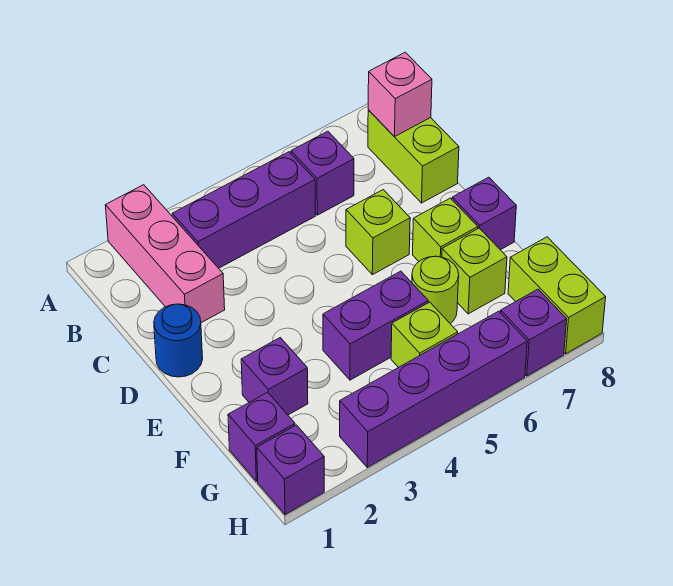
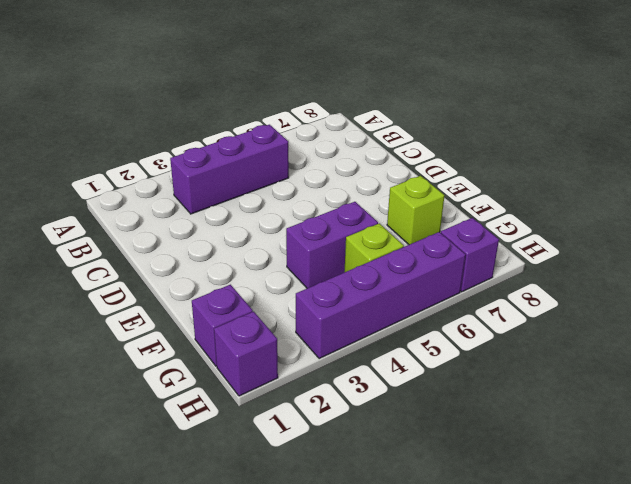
none -> pink 1x3 brick [105,185,225,323]
none -> purple 1x1 brick [291,131,354,215]
none -> lime 1x2 brick [368,110,459,203]

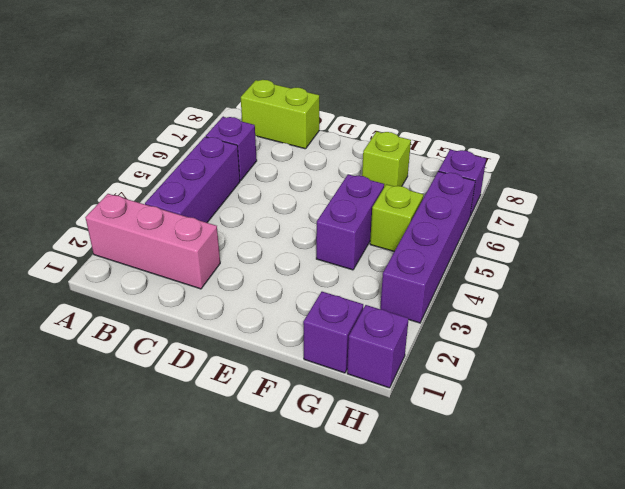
none -> blue 1x1 round brick [154,304,203,377]
none -> lime 1x1 brick [346,190,410,275]
none -> lime 1x1 brick [413,198,478,261]

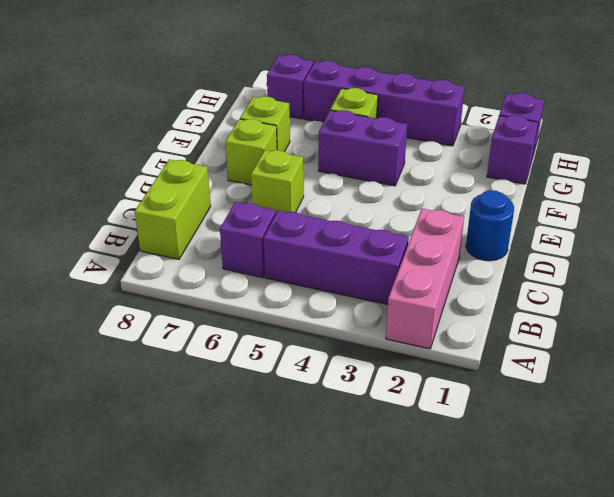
none -> purple 1x1 brick [452,177,516,250]
none -> purple 1x1 brick [241,338,308,415]
none -> lime 1x1 round brick [412,256,459,323]

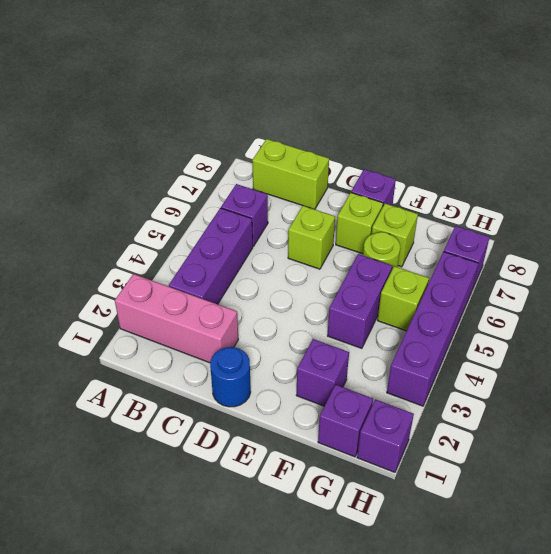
none -> lime 1x2 brick [508,237,606,354]
none -> pink 1x1 brick [368,52,432,137]

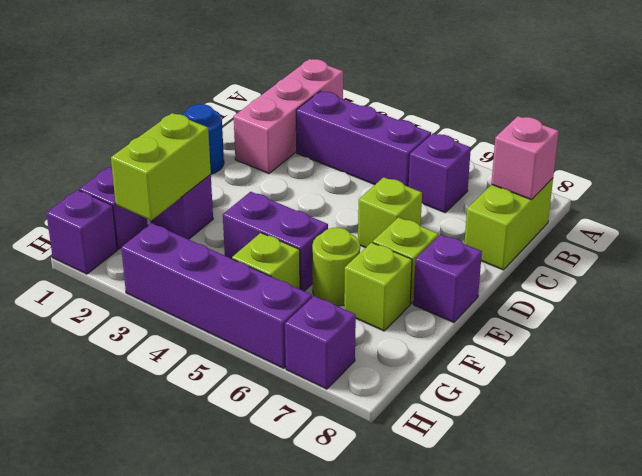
lime 1x2 brick [111,113,211,220] -> lime 1x2 brick moved to [508,237,606,354]

